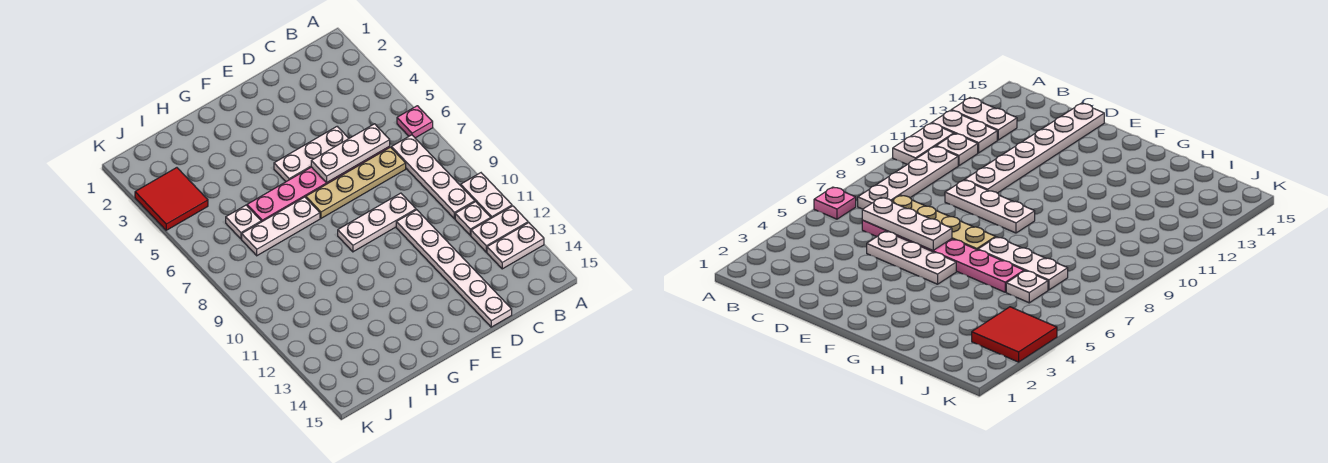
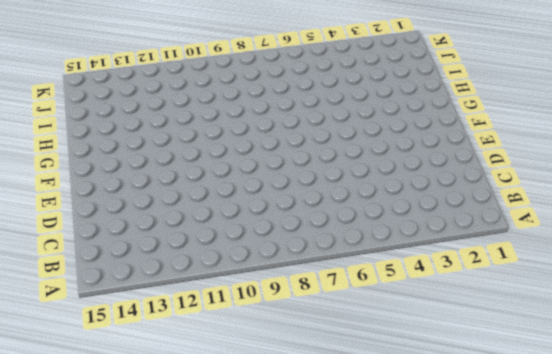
none -> pink 1x1 plate [397,106,433,138]
none -> white 1x2 plate [461,173,512,218]
none -> white 1x2 plate [471,206,528,252]

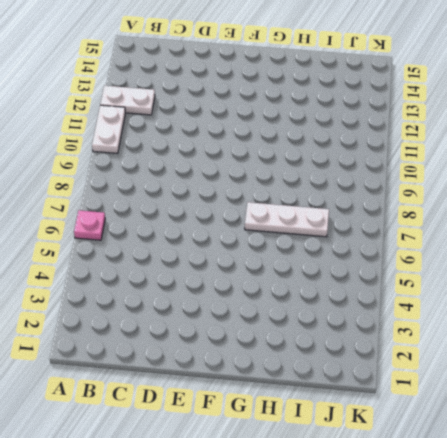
none -> white 1x2 plate [487,223,544,269]
none -> white 1x4 plate [391,135,475,219]
none -> white 1x1 plate [455,202,491,235]

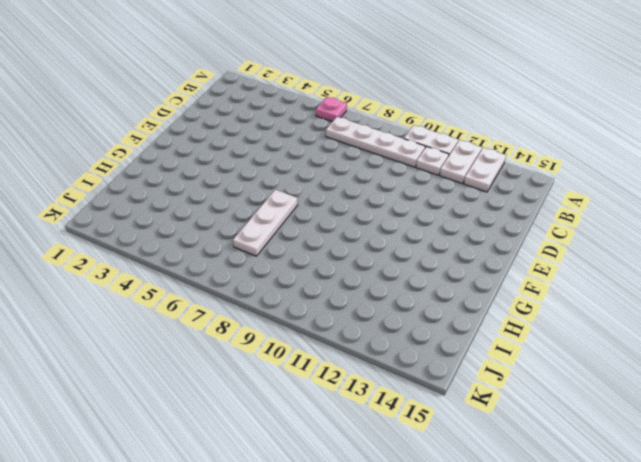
none -> pink 1x6 plate [247,146,390,222]
none -> tan 1x4 plate [306,147,406,218]
none -> white 1x3 plate [274,127,349,182]

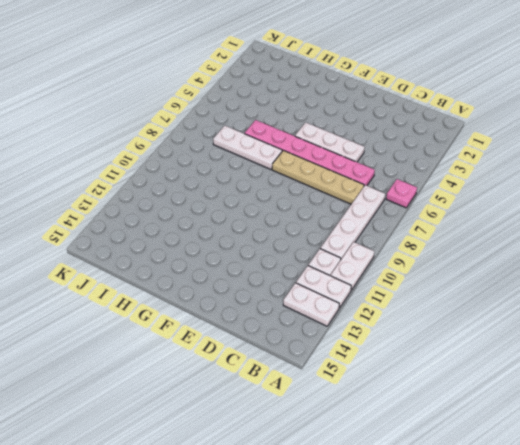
none -> white 1x3 plate [338,193,416,252]
none -> white 1x6 plate [396,210,512,327]
none -> white 1x1 plate [226,205,261,239]

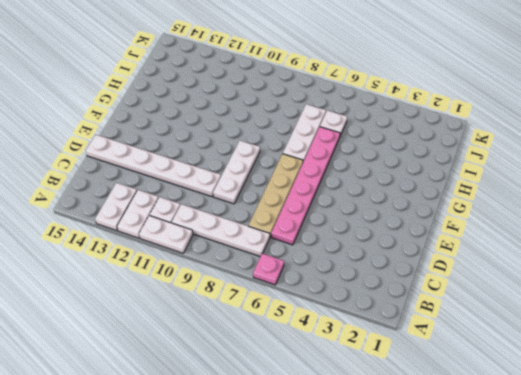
none -> white 1x3 plate [274,127,349,182]
none -> red 2x2 tile [135,168,208,230]
none -> white 1x3 plate [311,124,390,183]

